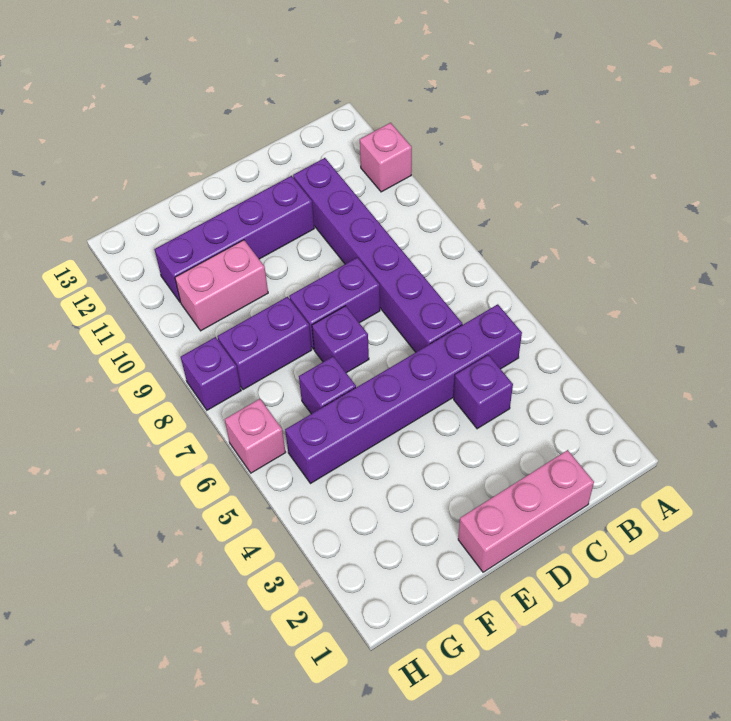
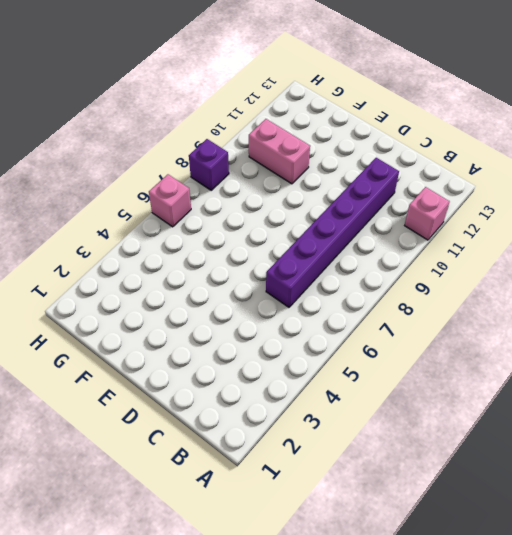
none -> purple 1x6 brick [285,304,522,484]
none -> pink 1x3 brick [458,450,594,572]
none -> purple 1x1 brick [454,355,513,429]

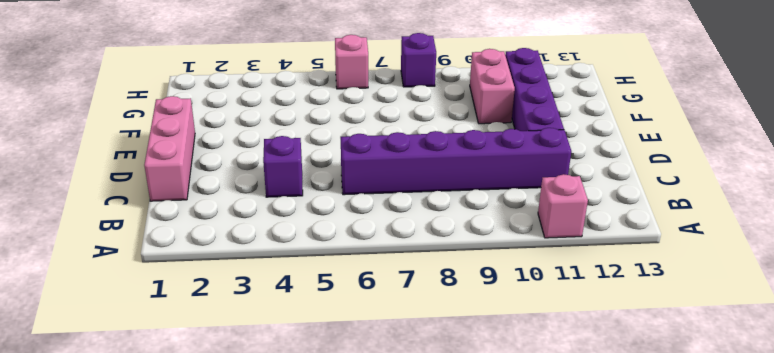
none -> purple 1x6 brick [285,304,522,484]
none -> purple 1x2 brick [289,257,380,349]
none -> purple 1x1 brick [312,306,369,373]

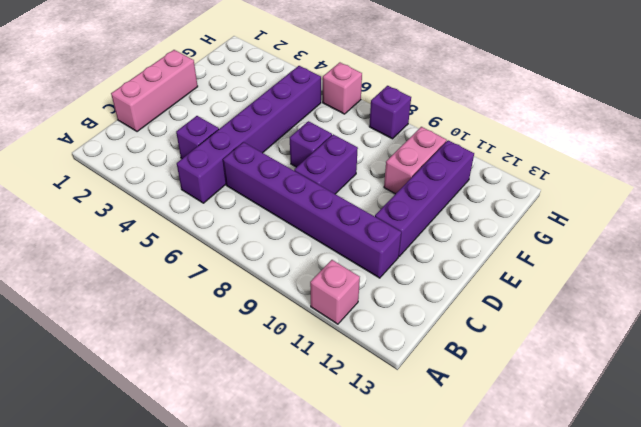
none -> purple 1x1 brick [299,356,356,414]
none -> purple 1x2 brick [217,297,312,390]

